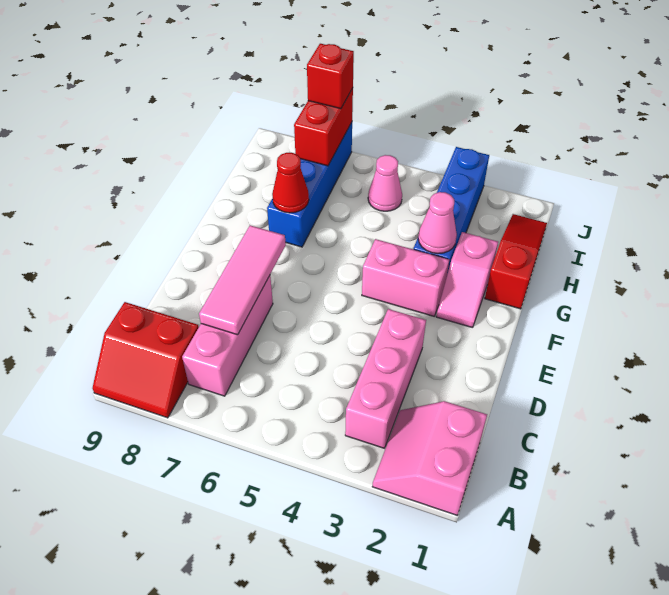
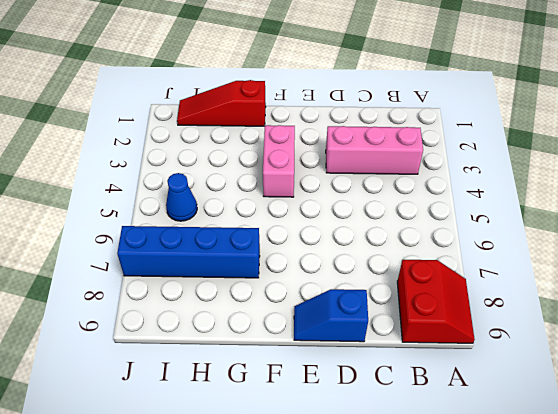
blue 1x2 slope [294,289,368,342] -> none
blue 1x1 cone [166,173,197,221] -> pink 1x1 cone [368,155,402,211]
none -> pink 2x2 slope [372,401,487,515]
none -> pink 1x3 brick [182,276,273,396]
none -> pink 1x2 slope [436,232,498,328]

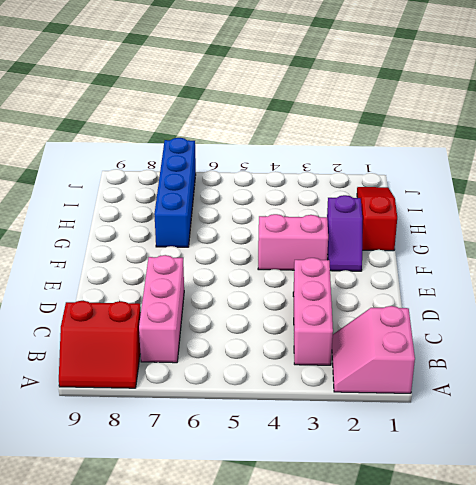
purple 1x2 slope [327,195,362,271] -> pink 1x2 slope [436,232,498,328]
none -> blue 1x4 brick [413,147,489,274]
none -> pink 1x1 cone [368,155,402,211]
none -> pink 1x3 tile [199,225,286,335]

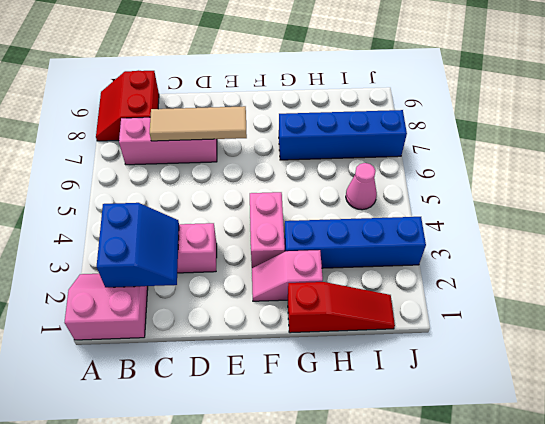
blue 2x2 slope [97,203,179,287] -> none
tan 1x3 tile [150,106,247,141] -> pink 1x3 tile [199,225,286,335]
none -> pink 1x1 cone [418,192,457,254]
none -> red 1x1 cone [272,153,309,213]
none -> red 1x2 brick [294,88,353,166]

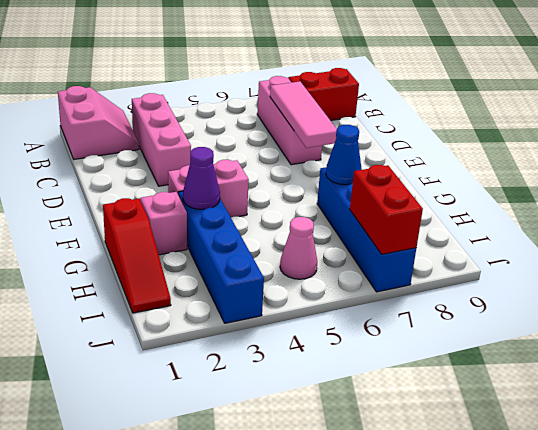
purple 1x1 cone [183,147,220,209] -> pink 1x1 cone [418,192,457,254]
blue 1x1 cone [326,125,362,185] -> red 1x1 cone [272,153,309,213]
none -> red 1x1 brick [307,44,354,109]

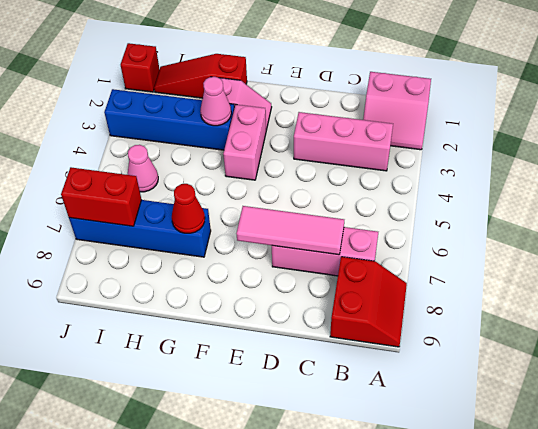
red 1x1 brick [121,43,160,92] -> red 1x1 brick moved to [307,44,354,109]

